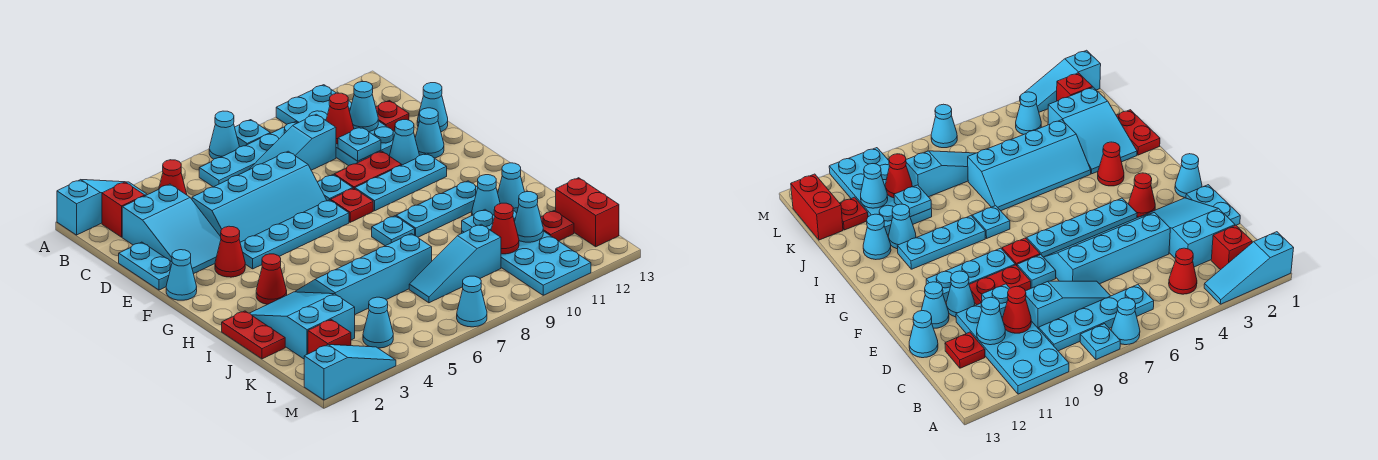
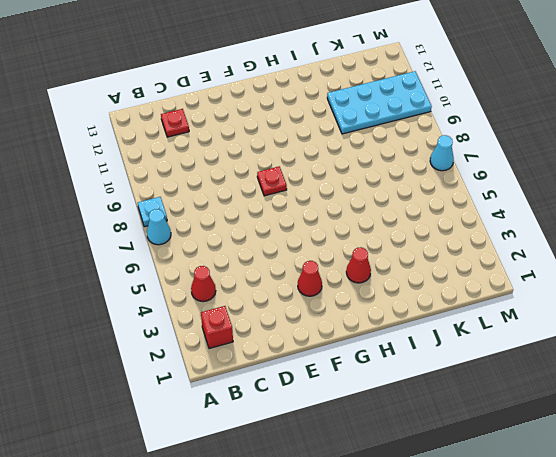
none -> cyan 1x3 slope [57,180,147,235]
none -> cyan 2x4 plate [276,85,395,166]
none -> cyan 1x4 plate [199,122,297,187]
none -> cyan 2x3 slope [122,184,221,274]

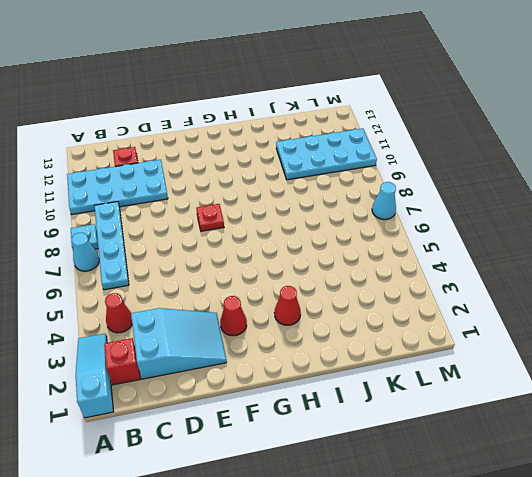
none -> cyan 1x3 slope [249,114,336,170]
none -> cyan 1x2 plate [119,242,172,290]
none -> cyan 2x4 slope [192,151,327,242]
none -> cyan 1x1 cone [417,83,448,132]

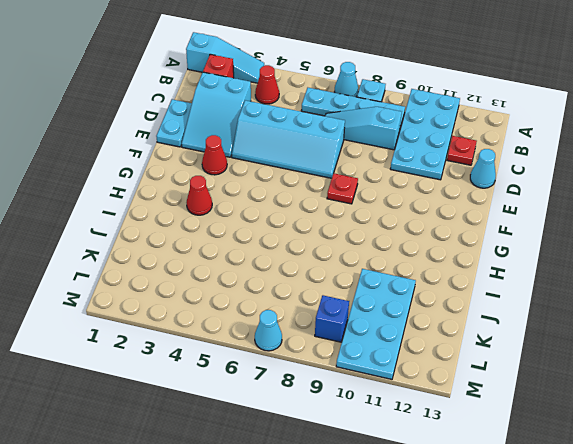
blue 1x1 brick [315,295,349,342] -> none
none -> cyan 1x1 plate [318,175,353,201]
none -> red 1x2 plate [334,151,402,189]
none -> cyan 1x1 cone [390,120,419,165]
none -> cyan 1x1 cone [415,108,444,158]

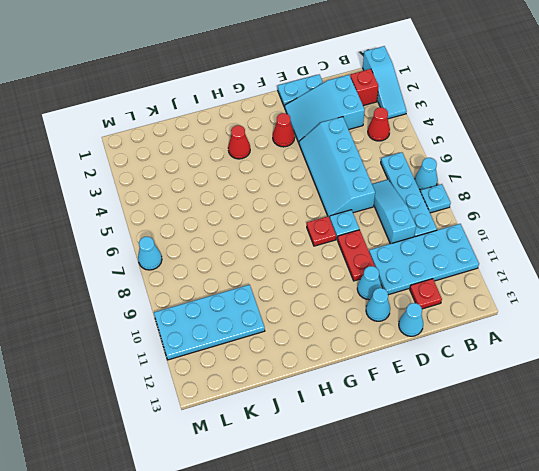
none -> cyan 1x1 cone [166,250,197,300]
none -> cyan 1x4 plate [240,200,349,269]
none -> cyan 1x3 plate [355,153,447,211]
none -> cyan 1x1 plate [372,216,415,246]

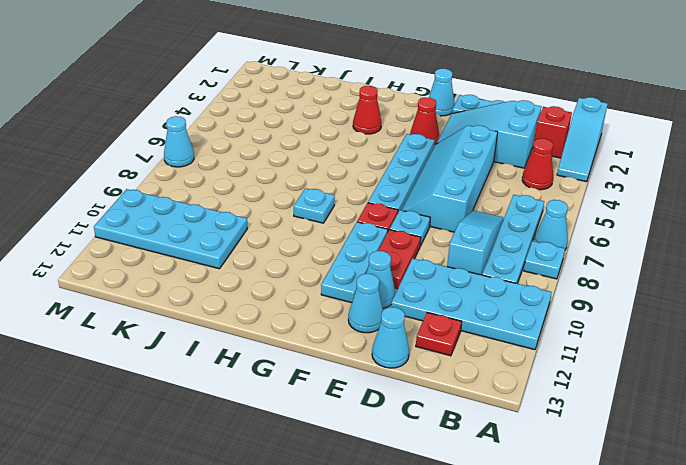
none -> cyan 1x3 plate [396,181,478,237]
none -> red 1x2 plate [222,311,285,359]
none -> cyan 2x3 slope [250,292,355,359]
none -> cyan 2x4 slope [295,234,432,314]

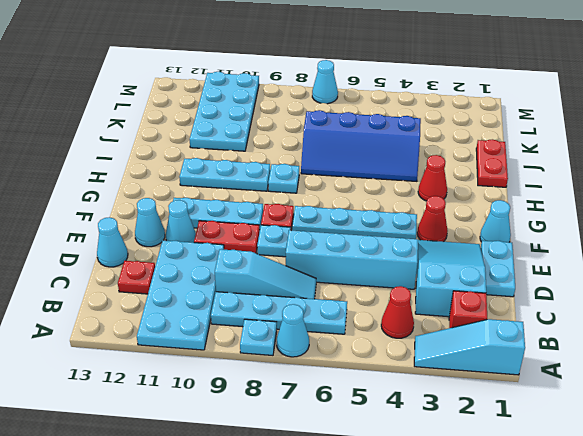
blue 2x4 slope [301,110,421,181] -> cyan 2x4 slope [295,234,432,314]
none -> cyan 2x3 slope [250,292,355,359]
none -> cyan 1x1 cone [472,175,500,215]
none -> cyan 1x1 cone [498,163,525,213]
none -> cyan 1x3 slope [409,224,501,303]

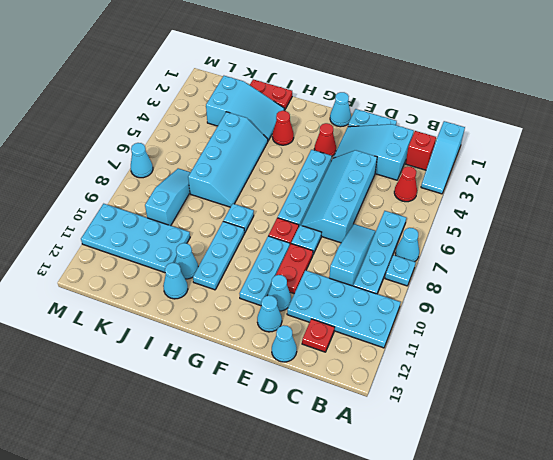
none -> red 1x1 plate [541,211,574,241]
none -> red 1x2 brick [556,178,619,247]
none -> red 1x1 brick [308,320,351,354]
none -> cyan 1x1 cone [363,297,393,348]

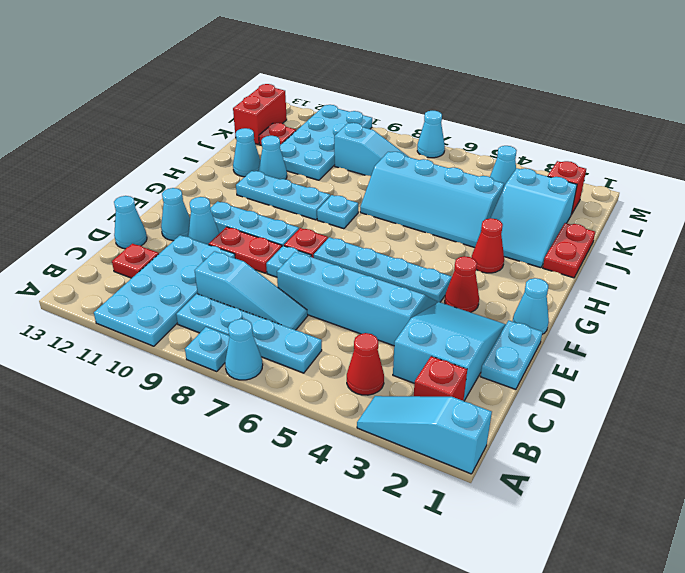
none -> cyan 1x3 slope [304,345,396,400]
none -> red 1x1 cone [326,93,354,144]
none -> cyan 1x1 cone [350,82,378,132]
none -> cyan 1x1 plate [338,127,381,161]

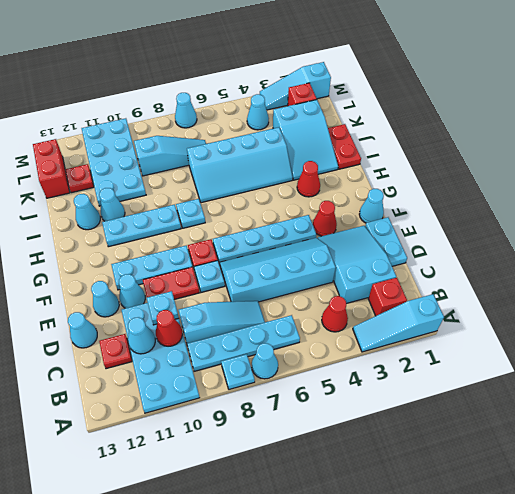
none -> cyan 1x1 plate [462,210,495,232]
none -> red 1x1 cone [491,203,519,254]
none -> cyan 1x1 cone [515,192,543,242]

